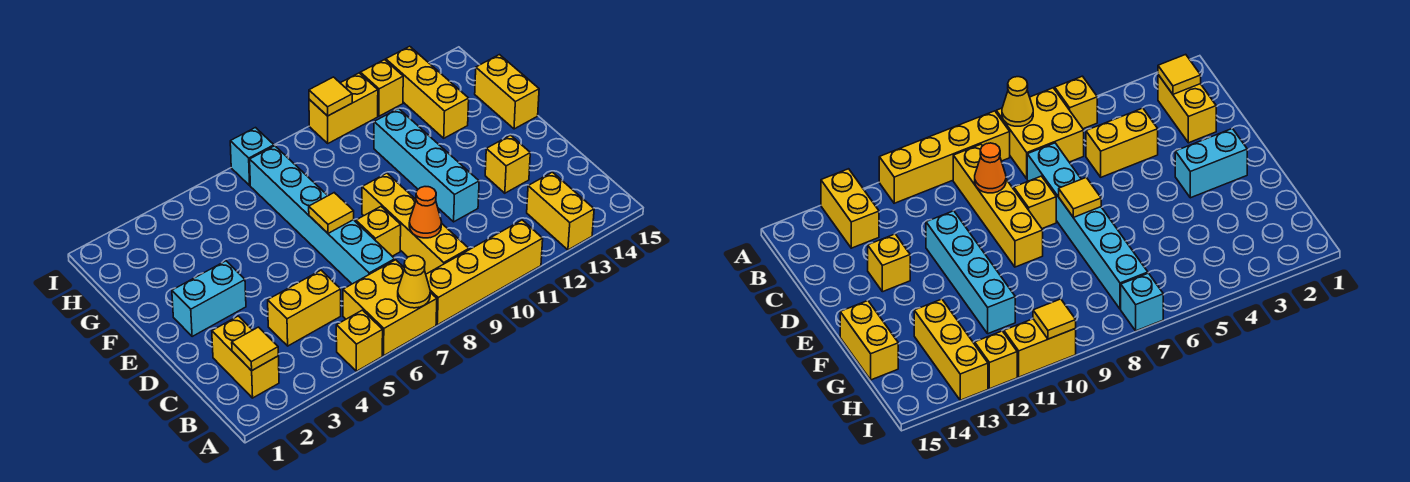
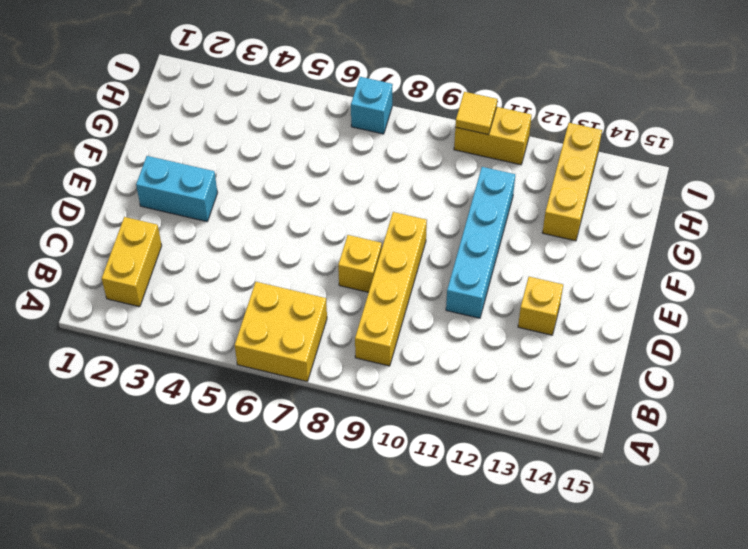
none -> yellow 1x1 brick [336,310,383,371]
none -> yellow 1x4 brick [426,220,543,325]
none -> yellow 1x2 brick [527,172,594,250]

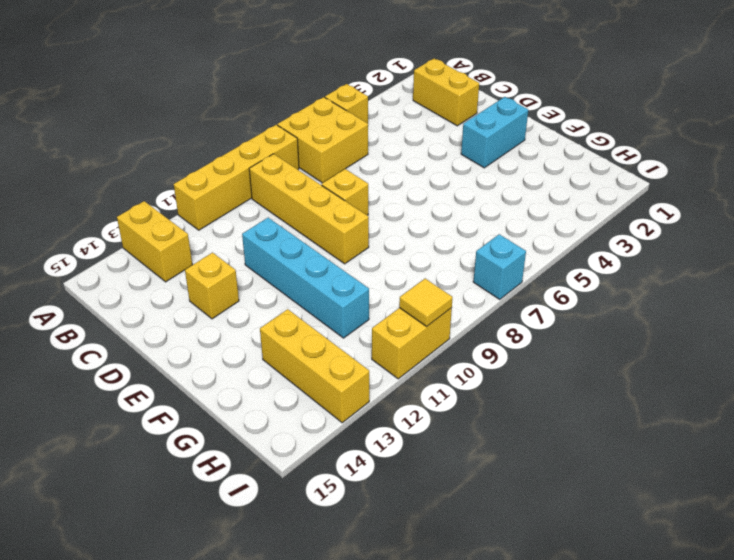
none -> yellow 1x2 brick [268,270,341,346]
none -> cyan 1x6 brick [250,146,395,284]
none -> yellow 1x2 brick [475,55,539,129]

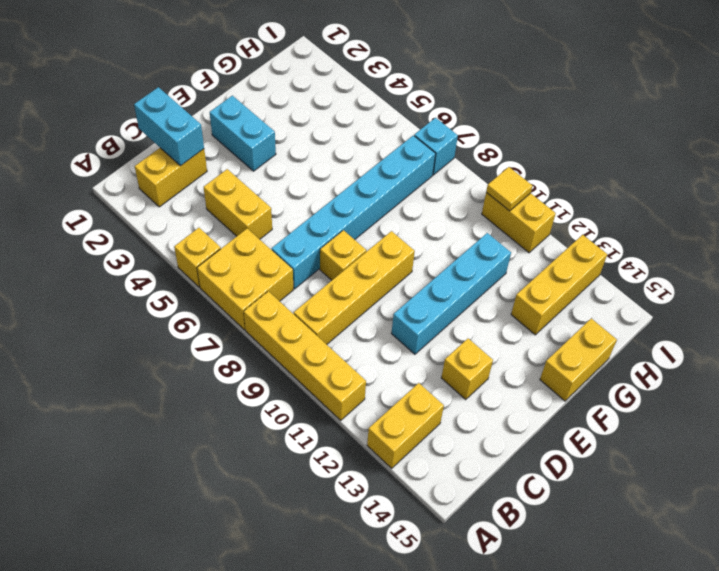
cyan 1x2 brick [134,87,204,166] -> none
none -> yellow 1x1 brick [360,60,403,116]
none -> yellow 1x1 cone [398,256,430,308]
none -> yellow 1x1 tile [232,327,278,371]

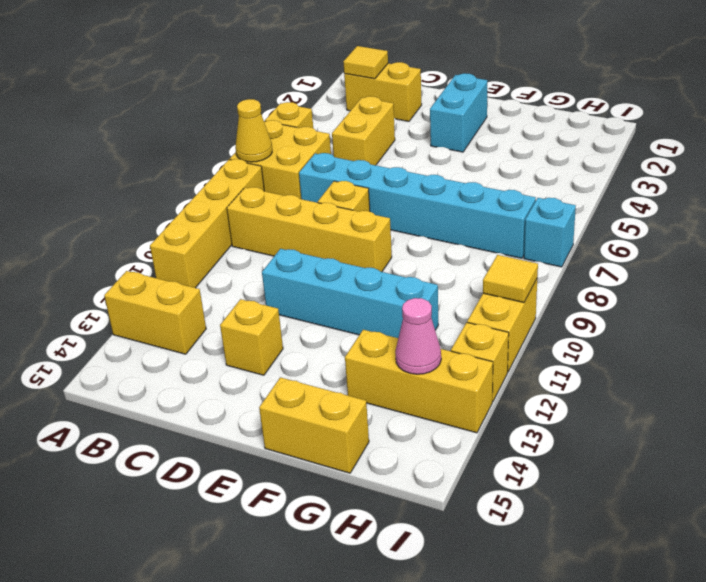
pink 1x1 cone [395,298,441,374] -> none
none -> orange 1x1 cone [409,187,442,238]
none -> yellow 1x1 tile [309,193,354,233]

